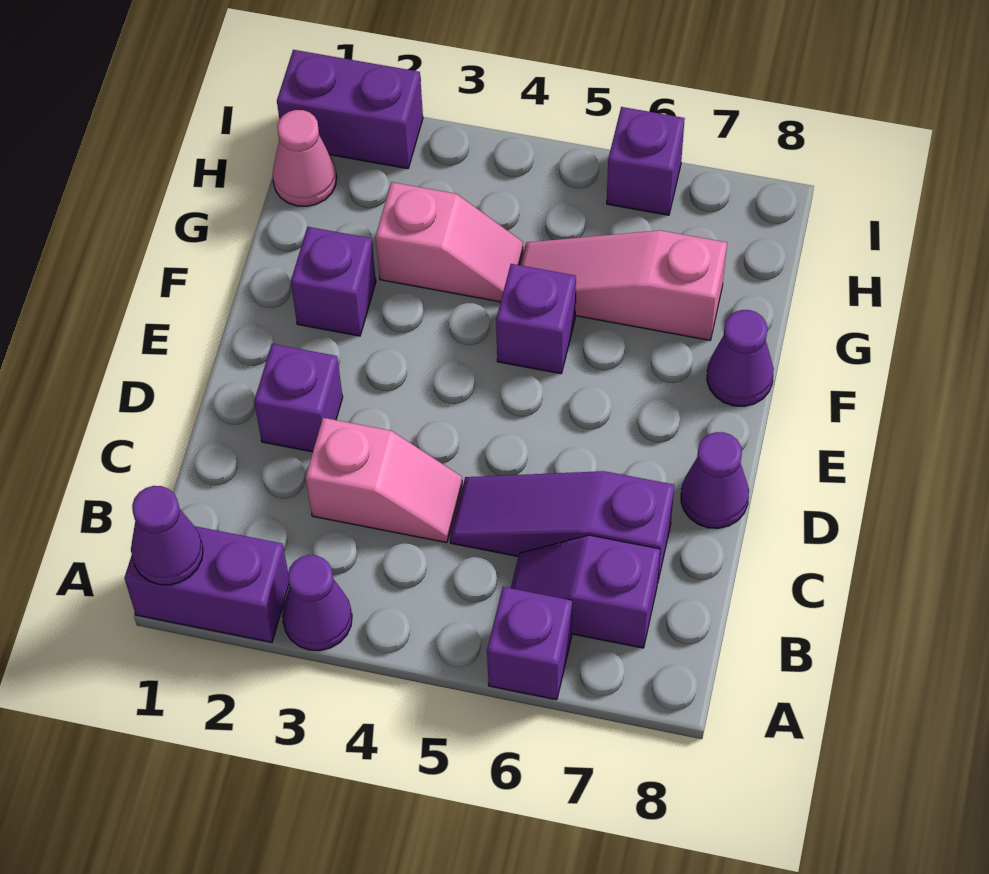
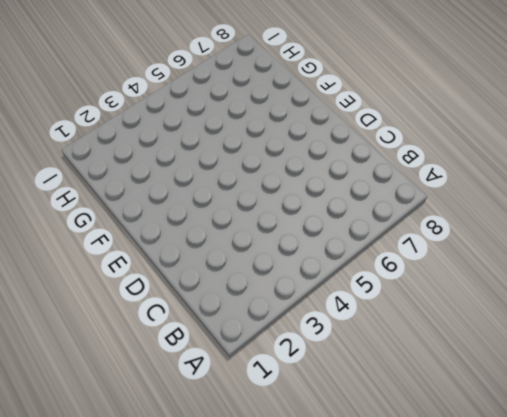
none -> purple 1x2 brick [124,526,289,642]
none -> purple 1x1 cone [282,555,352,651]
none -> purple 1x1 brick [487,587,572,700]

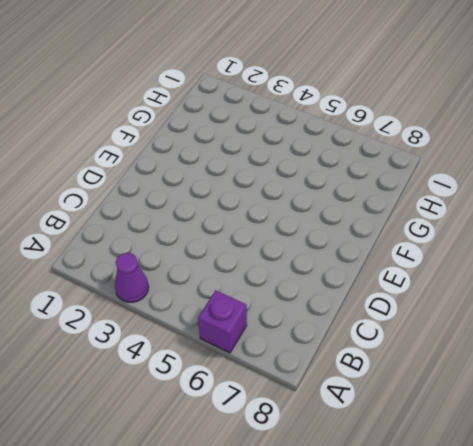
none -> purple 1x2 brick [124,526,289,642]
none -> purple 1x2 slope [511,535,660,648]
none -> pink 1x2 slope [306,418,462,543]

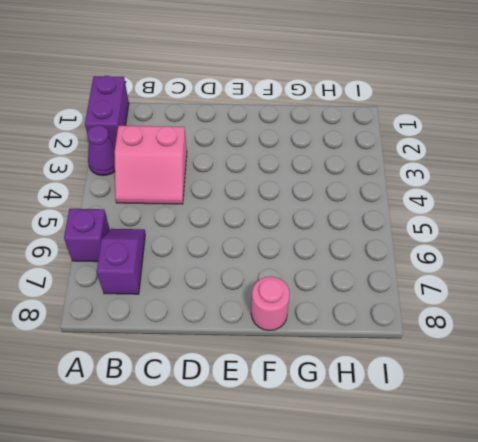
pink 2x2 slope [115,126,187,204] -> pink 1x2 slope [306,418,462,543]
pink 1x1 round brick [251,277,290,331] -> purple 1x1 cone [707,310,774,406]
none -> purple 1x3 slope [450,471,674,583]
none -> purple 1x1 brick [254,344,343,452]
none -> purple 1x1 cone [681,432,749,528]

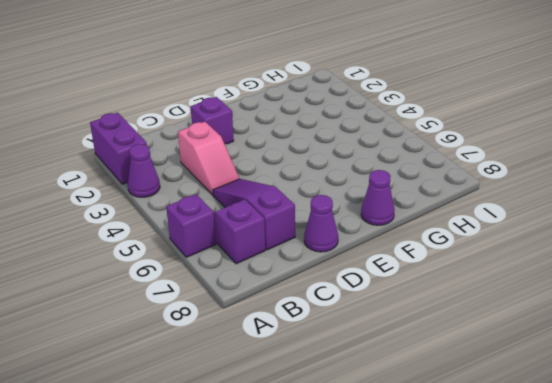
none -> purple 1x1 brick [291,227,376,336]
none -> purple 1x1 brick [496,264,576,374]
none -> pink 1x2 slope [376,182,523,302]

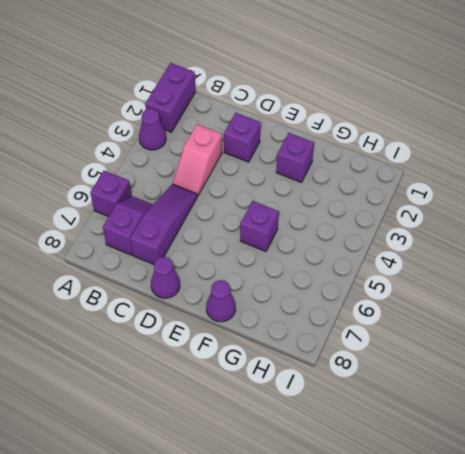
none -> pink 1x2 slope [376,182,523,302]
none -> pink 1x3 slope [520,230,727,340]
none -> pink 1x1 cone [272,110,337,206]

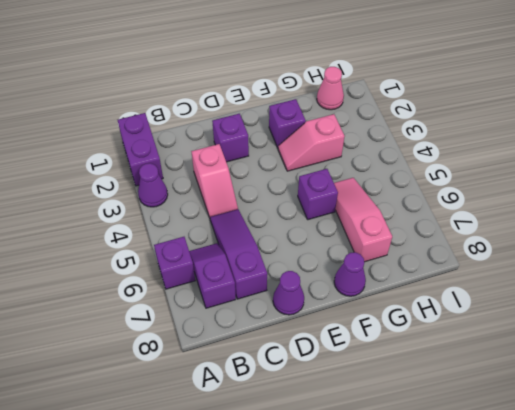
pink 1x2 slope [278,114,345,171] -> pink 1x2 slope turned to [376,182,523,302]
none -> purple 1x2 brick [277,50,423,169]
none -> purple 1x1 brick [607,107,685,215]
none -> purple 1x1 cone [131,486,203,585]

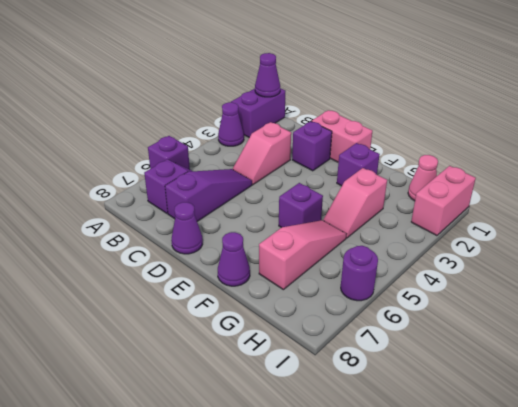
pink 1x2 brick [312,110,372,163] -> none
pink 1x2 brick [411,166,476,236] -> purple 1x2 brick [277,50,423,169]
purple 1x1 round brick [341,246,378,301] -> purple 1x1 brick [607,107,685,215]

